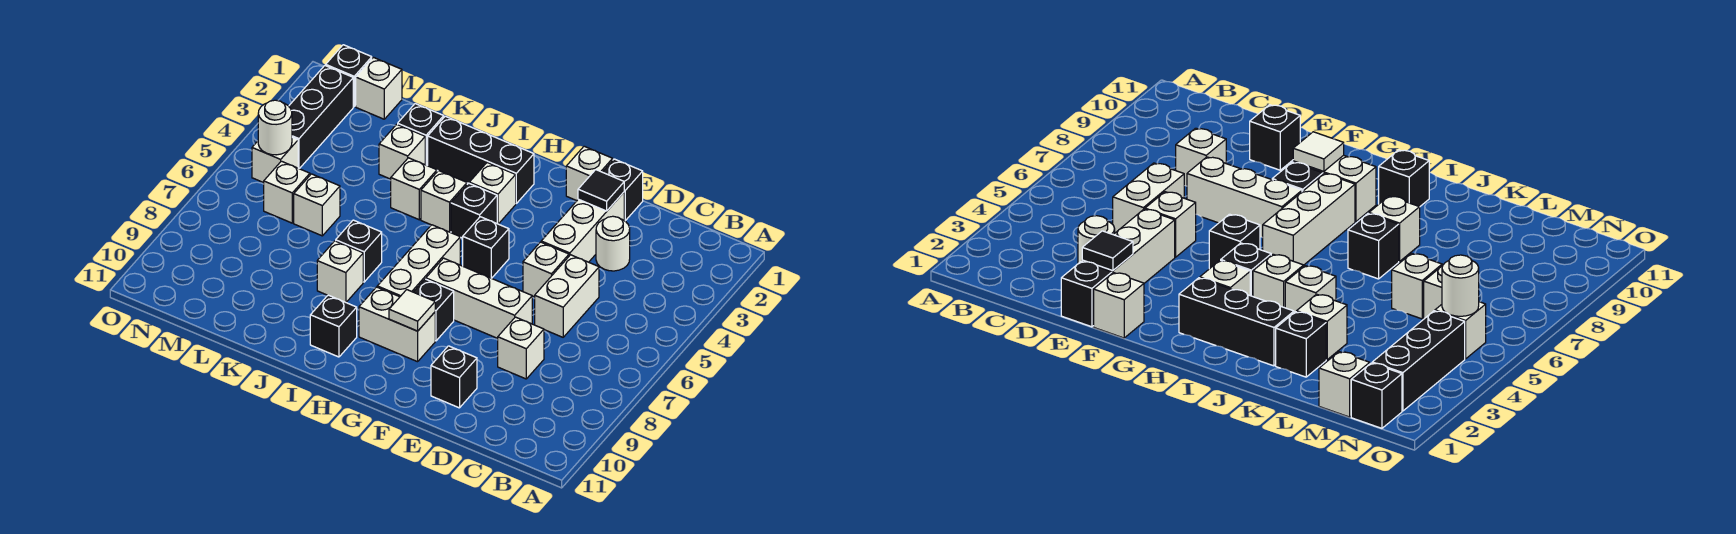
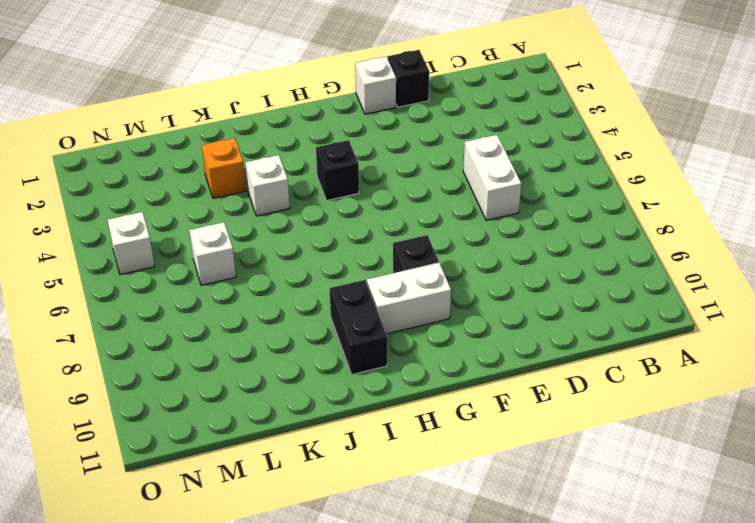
black 1x2 brick [330,280,387,374] -> black 1x1 brick [310,295,357,357]
orange 1x1 brick [202,138,246,198] -> white 1x1 brick [379,124,425,179]
none -> white 1x1 round brick [596,216,630,271]
none -> white 1x1 brick [498,317,544,379]
none -> white 1x3 brick [541,192,624,262]
none -> white 1x1 brick [523,242,569,297]

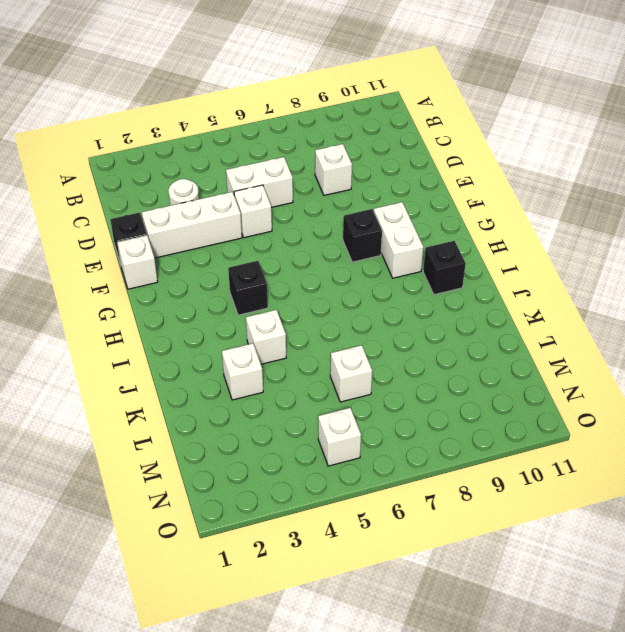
none -> white 1x3 brick [426,258,532,338]
none -> black 1x1 brick [431,346,477,408]
none -> black 1x1 brick [463,217,509,278]
none -> black 1x3 brick [428,116,534,203]

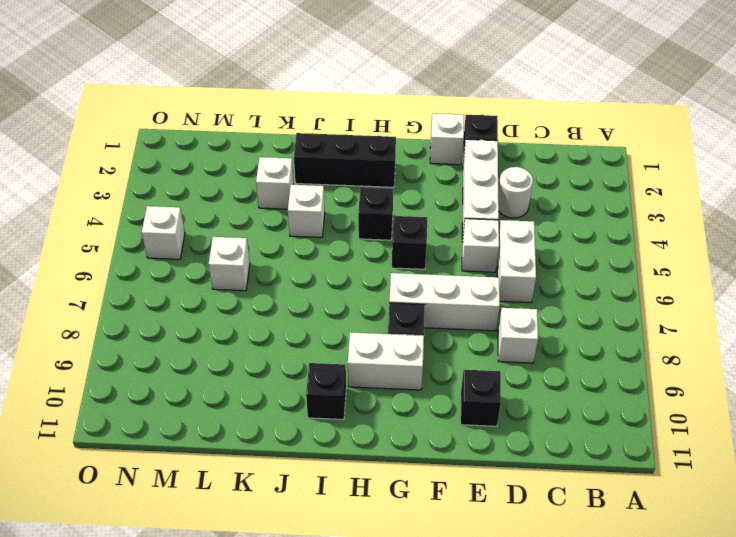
none -> white 1x1 brick [469,163,516,224]
none -> white 1x3 brick [377,225,460,297]
none -> white 1x1 brick [421,171,467,232]
none -> black 1x1 brick [336,220,382,282]

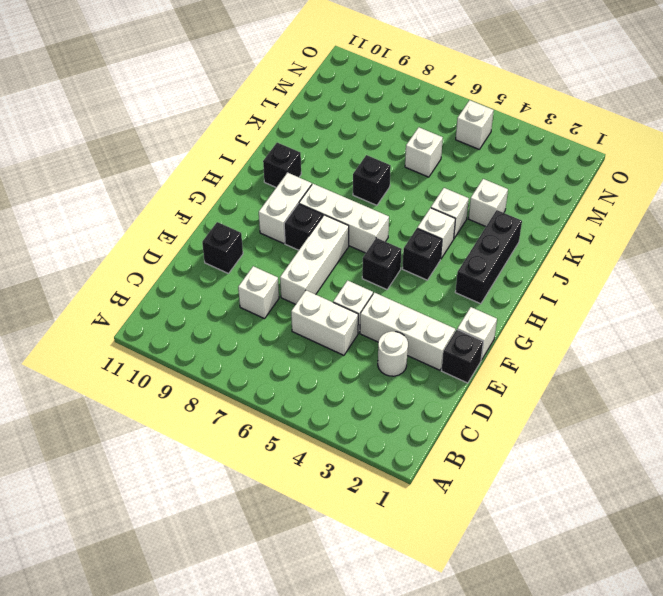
none -> white 1x1 brick [469,163,516,224]
none -> white 1x1 brick [317,241,363,302]
none -> black 1x1 brick [398,104,444,165]
none -> white 1x1 brick [356,57,402,119]

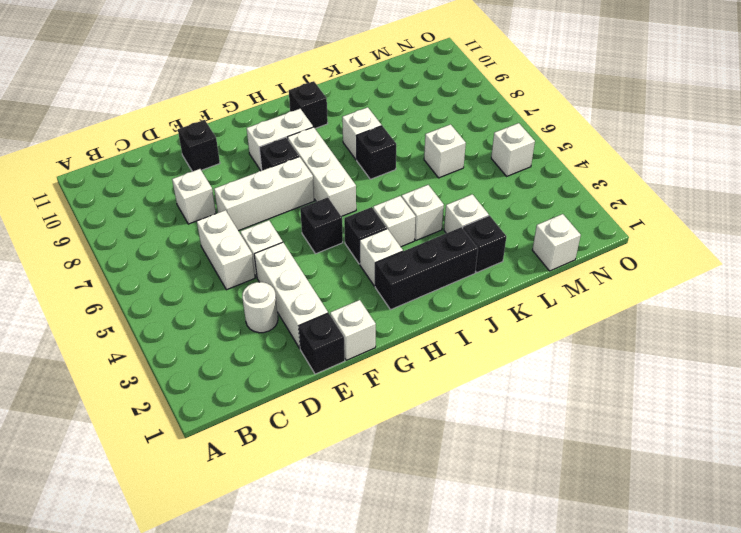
none -> white 1x1 brick [264,161,310,223]
none -> black 1x1 brick [326,45,372,106]
none -> black 1x3 brick [289,66,353,169]
none -> black 1x1 tile [578,170,624,211]

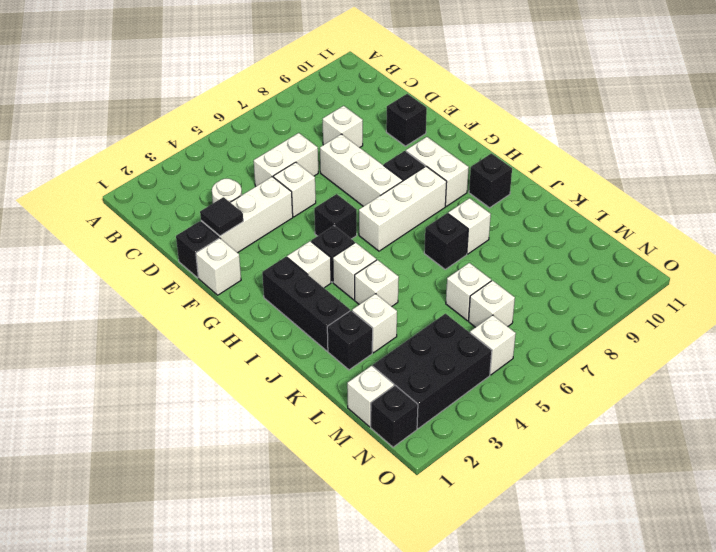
black 2x3 brick [373,314,492,428] -> black 1x3 brick [289,66,353,169]
none -> white 1x1 tile [389,290,435,331]
none -> white 1x1 round brick [258,100,292,155]

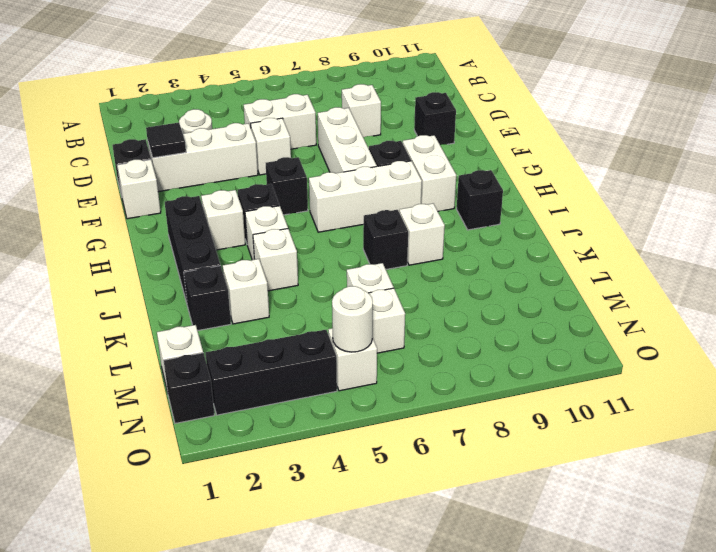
none -> white 1x1 tile [389,290,435,331]

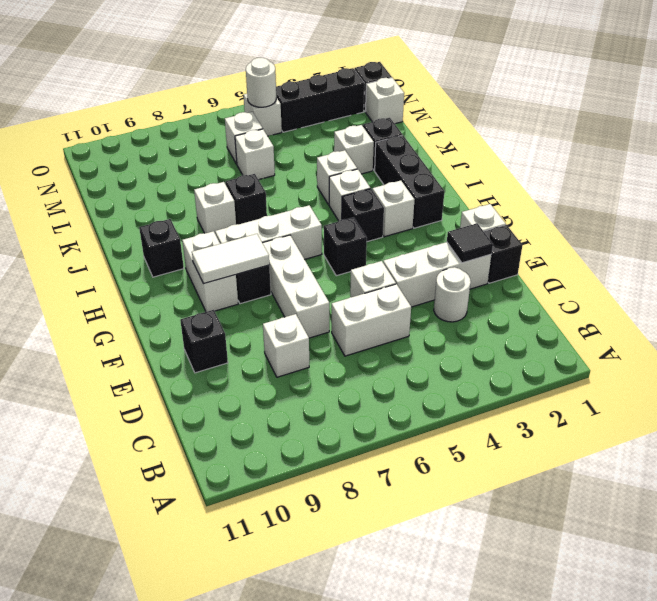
white 1x2 tile [192,234,269,284] -> white 1x1 tile [389,290,435,331]

